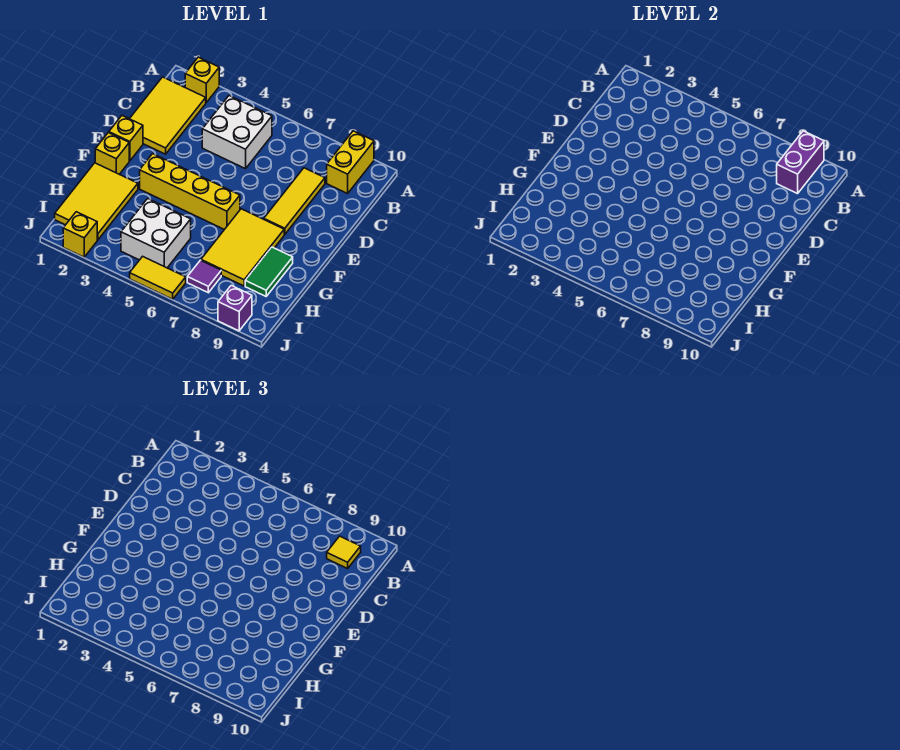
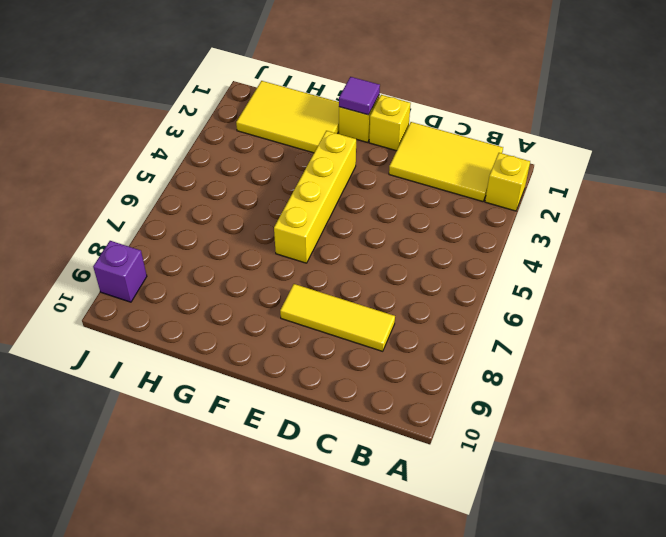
purple 1x1 tile [339,77,380,115] -> purple 1x1 tile moved to [187,260,221,293]
none -> yellow 1x2 brick [327,131,374,194]
none -> white 2x2 brick [202,96,272,169]
none -> yellow 2x3 tile [201,209,284,286]

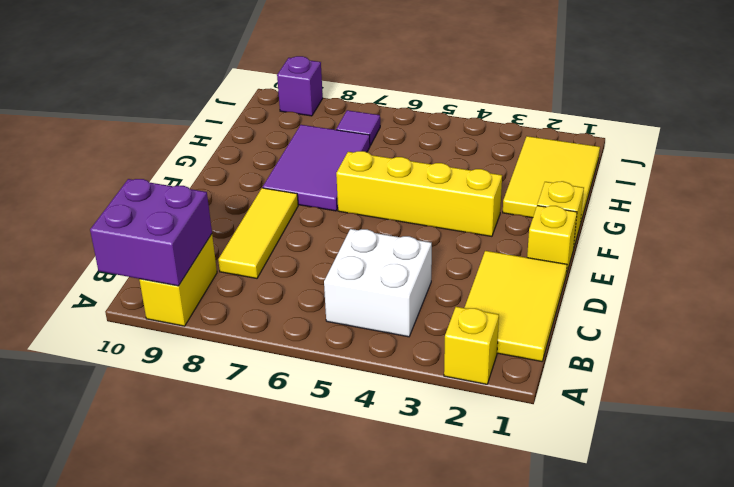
purple 2x2 brick [90,179,212,286] -> purple 1x2 brick [777,131,824,194]
purple 2x3 tile [263,125,370,211] -> yellow 2x3 tile [201,209,284,286]
none -> green 1x2 tile [245,247,293,296]
none -> white 2x2 brick [121,199,191,268]
none -> yellow 1x1 brick [63,212,97,257]

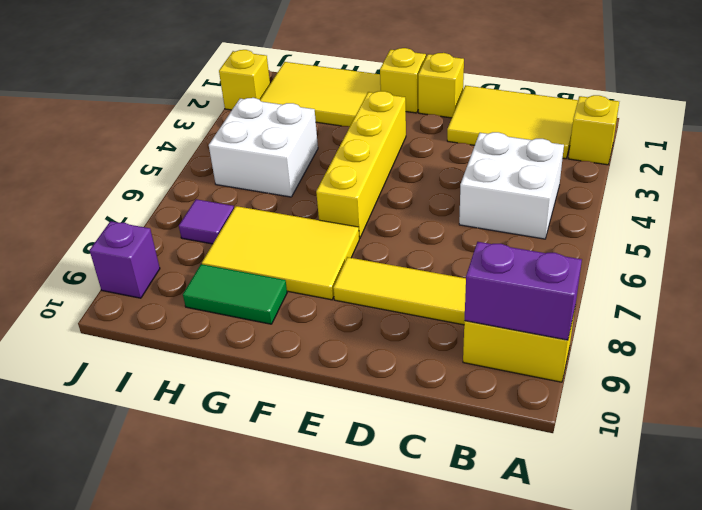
none -> yellow 1x2 tile [130,256,186,299]
none -> yellow 1x1 tile [327,536,361,569]

